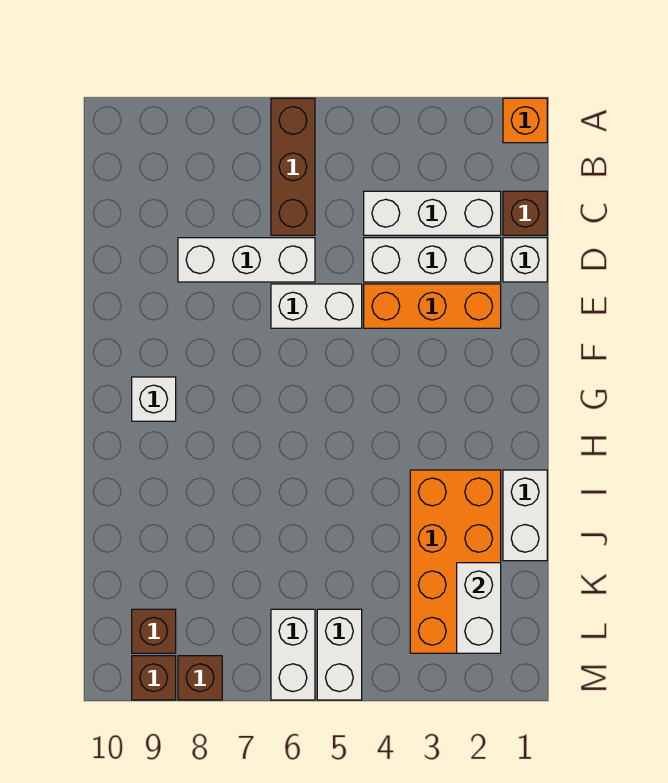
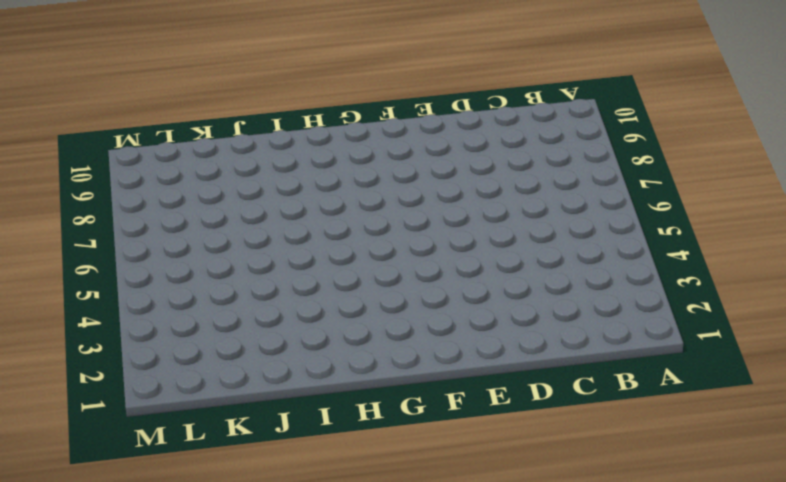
none -> orange 1x1 brick [503,98,547,143]
none -> brown 1x3 brick [271,98,315,235]
none -> brown 1x1 brick [503,191,547,235]

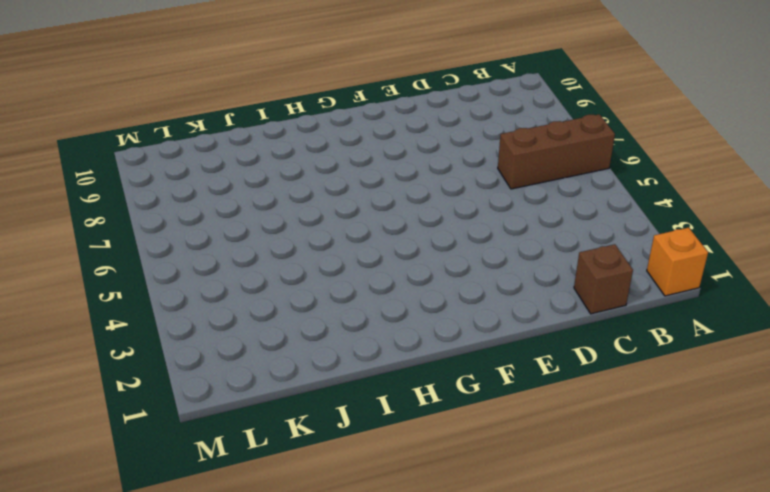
none -> white 1x3 brick [364,191,501,235]
none -> white 1x1 brick [503,238,547,282]
none -> white 1x3 brick [364,238,501,282]

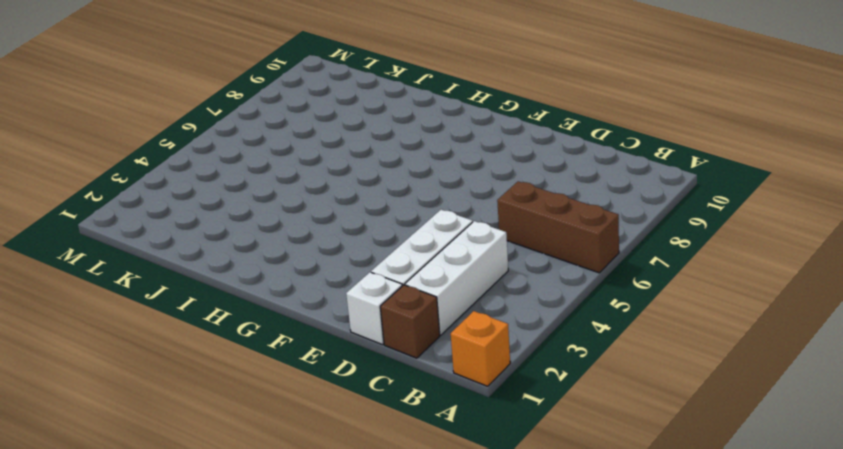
none -> white 1x3 brick [178,238,315,282]
none -> orange 1x3 brick [364,284,501,328]
none -> white 1x2 brick [271,284,362,328]

